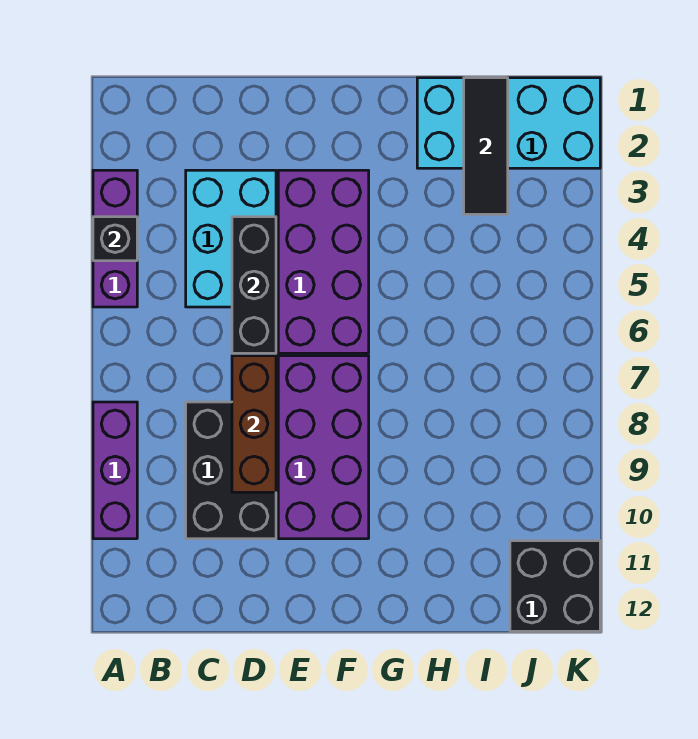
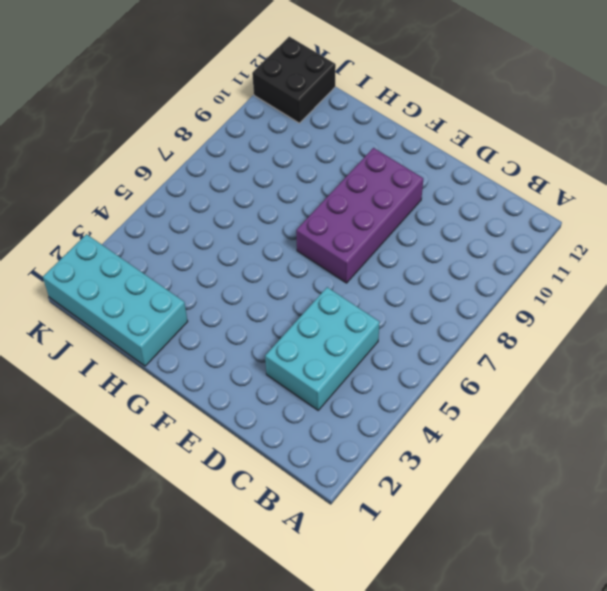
none -> purple 1x3 brick [93,170,137,307]
none -> purple 1x3 brick [93,402,137,539]
none -> black 2x3 brick [186,402,276,539]

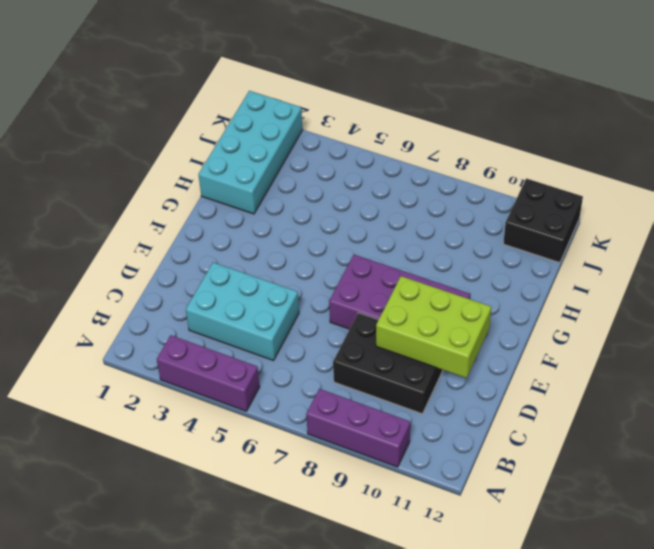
lime 2x3 brick [376,276,491,378] -> brown 1x3 brick [232,356,276,492]
none -> purple 2x4 brick [278,170,369,353]
none -> black 1x1 brick [93,217,137,261]
none -> black 1x3 brick [232,217,276,353]

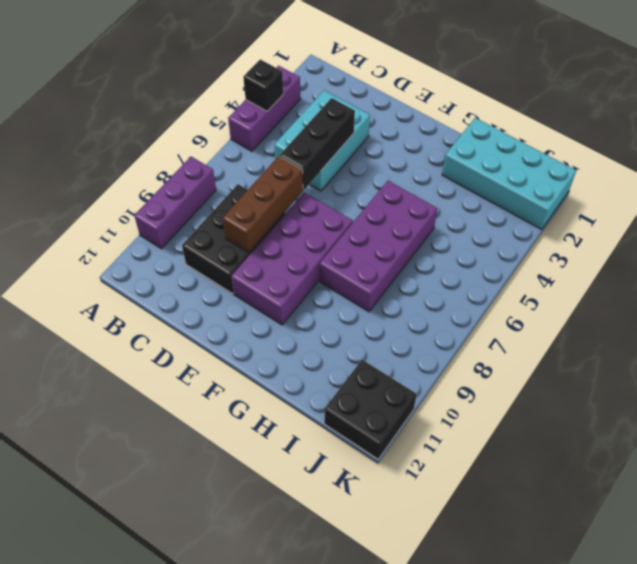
purple 2x4 brick [320,181,437,312] -> purple 2x4 brick moved to [278,170,369,353]
none -> black 1x3 tile [464,78,508,214]

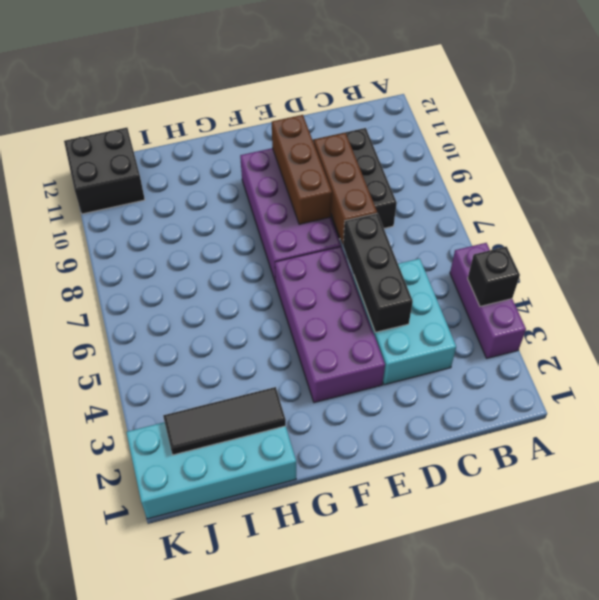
brown 1x3 brick [272,115,332,224] -> none
black 1x3 tile [163,387,286,455] -> black 1x3 tile turned to [464,78,508,214]
none -> purple 1x3 brick [93,402,137,539]

